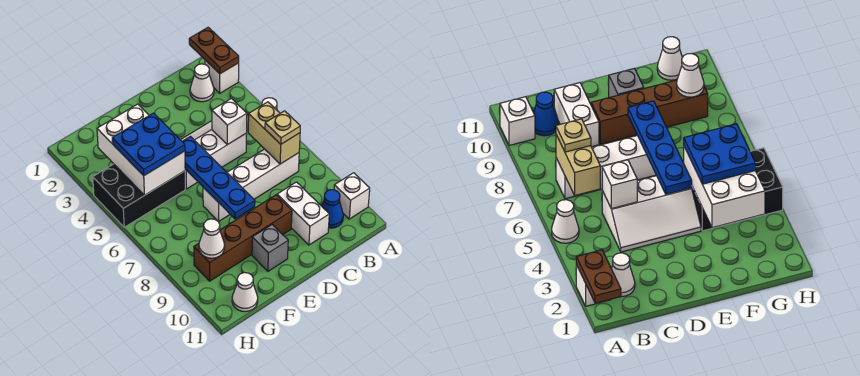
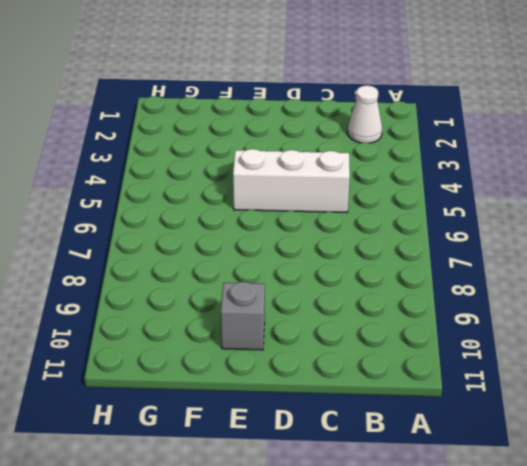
none -> white 1x1 brick [205,60,239,93]
none -> white 1x1 cone [552,200,579,243]
none -> white 1x1 brick [334,173,370,219]

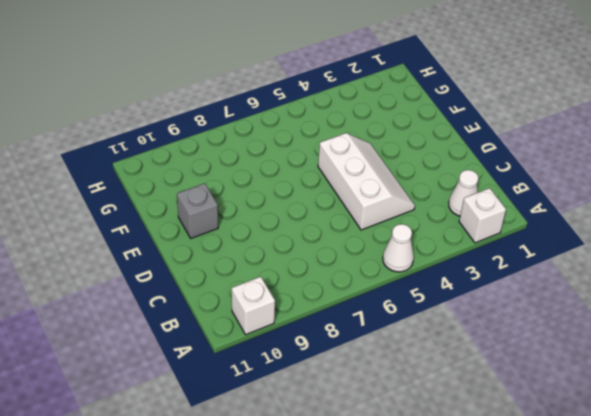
none -> white 1x4 brick [203,149,299,222]
none -> blue 1x1 cone [322,190,343,228]
none -> white 1x2 brick [277,182,329,245]

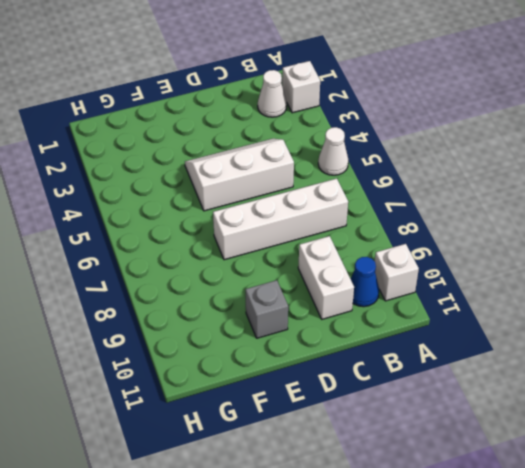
none -> brown 1x4 brick [194,195,292,281]
none -> black 2x3 brick [93,164,186,227]
none -> white 1x1 cone [232,273,258,312]

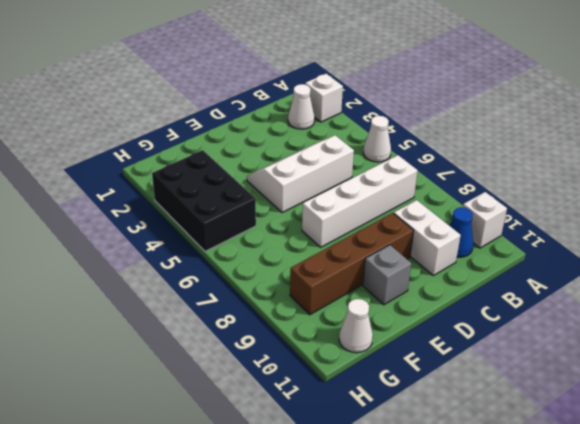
black 2x3 brick [152,150,256,251] -> black 2x3 brick turned to [93,164,186,227]
none -> brown 1x2 plate [189,27,239,74]
none -> tan 1x2 brick [248,102,300,164]
none -> white 1x1 brick [212,99,247,145]

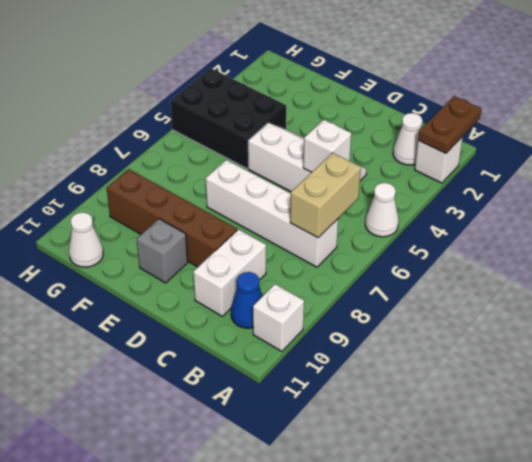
none -> blue 1x4 plate [182,137,255,219]
none -> white 2x3 brick [97,104,185,195]
none -> white 1x1 cone [199,219,225,258]

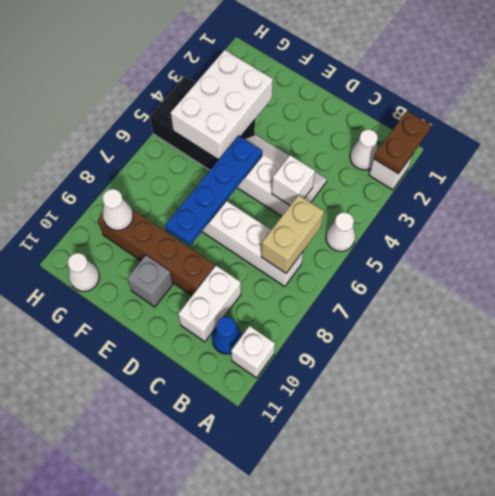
none -> tan 1x1 plate [265,111,300,144]
none -> blue 2x2 plate [112,113,185,176]

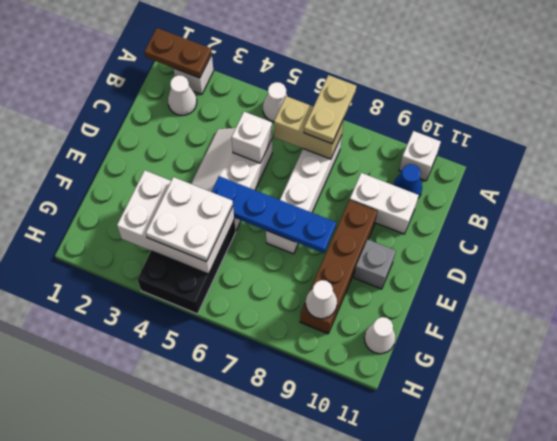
tan 1x2 plate [304,75,356,144] -> tan 1x1 plate [265,111,300,144]
white 2x2 plate [146,177,233,262] -> blue 2x2 plate [112,113,185,176]

